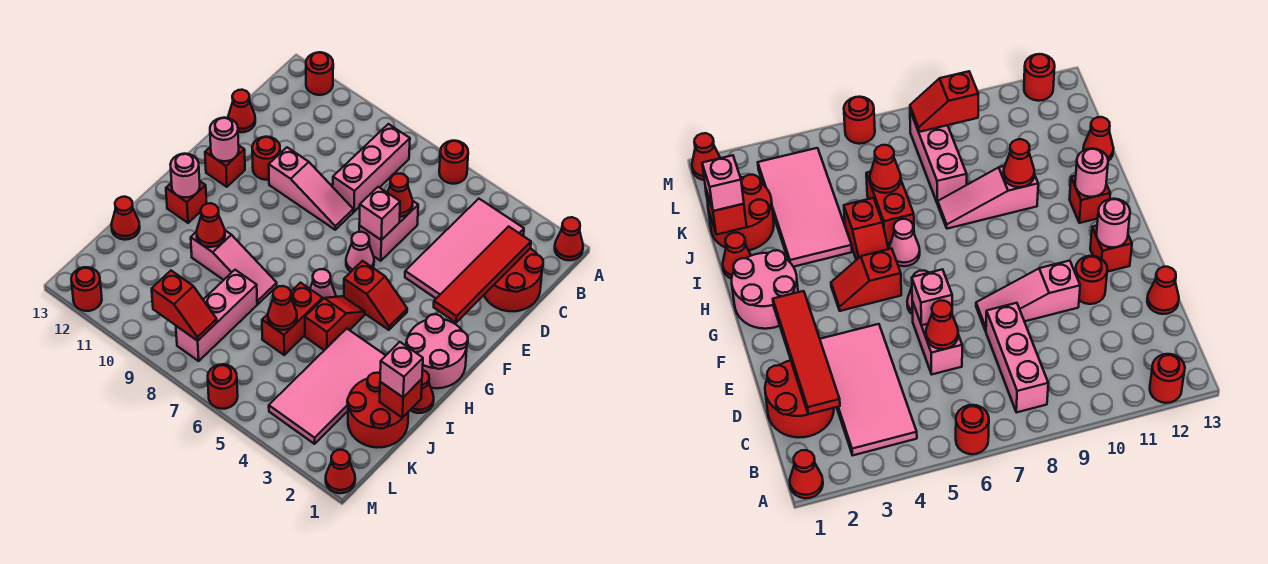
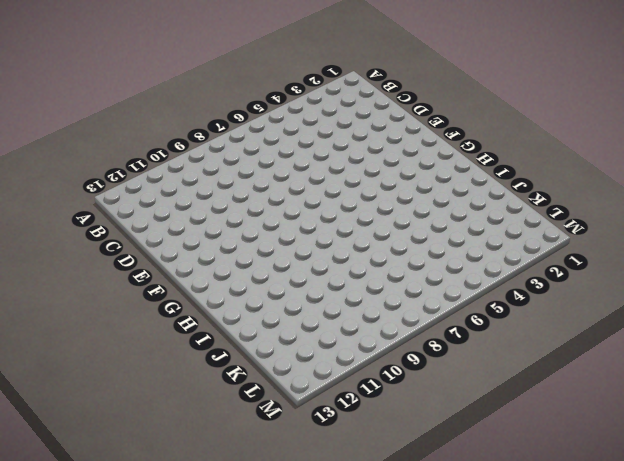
none -> red 1x1 cone [555,217,583,260]
none -> red 1x1 round brick [439,141,468,184]
none -> red 1x1 round brick [306,52,333,95]
none -> pink 2x4 tile [405,199,524,298]

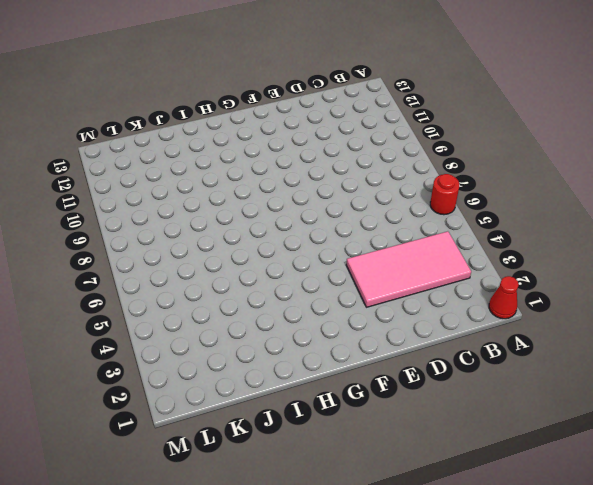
none -> red 1x1 round brick [306,52,333,95]
none -> pink 1x3 brick [333,124,410,212]
none -> red 2x2 round brick [484,248,543,311]
none -> pink 1x2 brick [359,201,418,261]

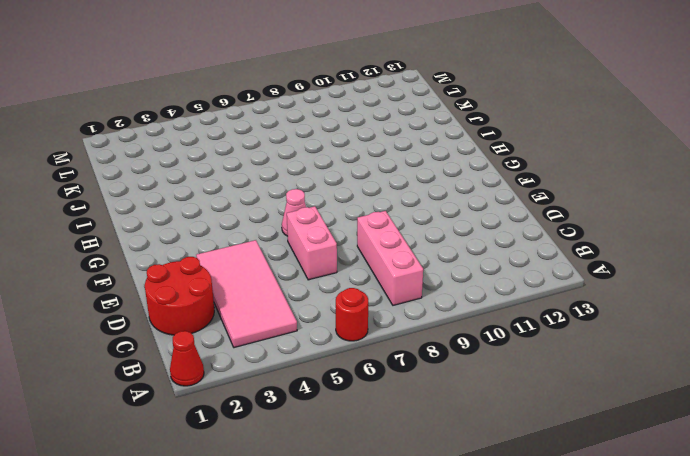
none -> red 1x1 round brick [306,52,333,95]
none -> red 1x1 cone [228,90,255,132]
none -> pink 1x3 slope [269,147,353,230]
none -> red 1x1 round brick [252,137,280,180]

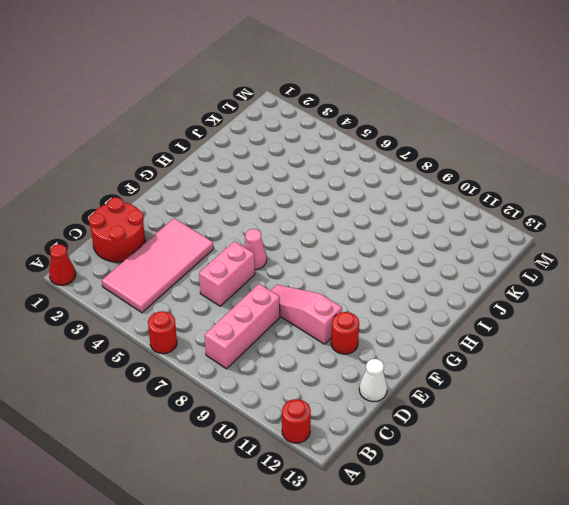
white 1x1 cone [359,359,387,402] -> red 1x1 cone [228,90,255,132]
none -> red 1x1 brick [205,146,245,187]
none -> pink 2x2 round brick [406,314,468,388]
none -> red 1x2 slope [344,261,407,330]
none -> red 1x2 slope [305,296,365,350]

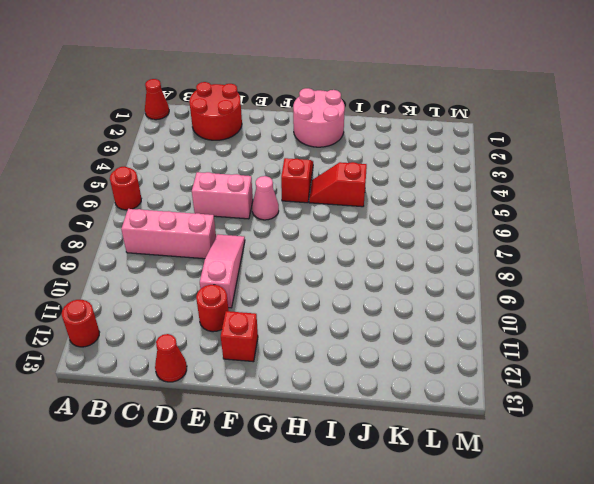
none -> pink 2x4 tile [405,199,524,298]
none -> pink 1x1 cone [310,269,336,299]
none -> red 1x1 brick [166,181,207,223]
none -> red 1x1 cone [410,370,434,413]

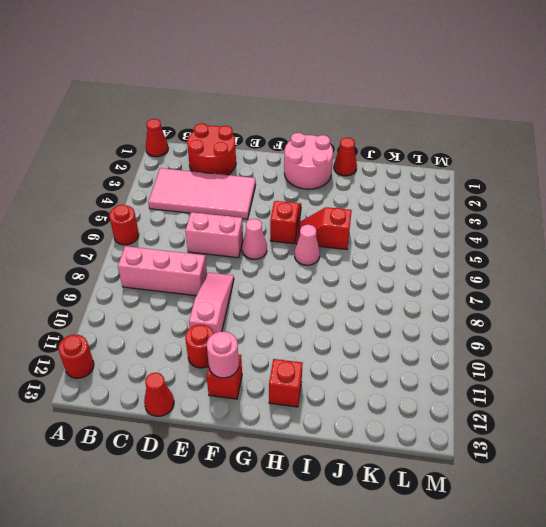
none -> pink 2x4 tile [269,329,386,444]
none -> red 1x2 brick [262,283,323,355]
none -> pink 1x3 slope [191,231,277,304]
none -> red 2x2 round brick [347,373,408,448]

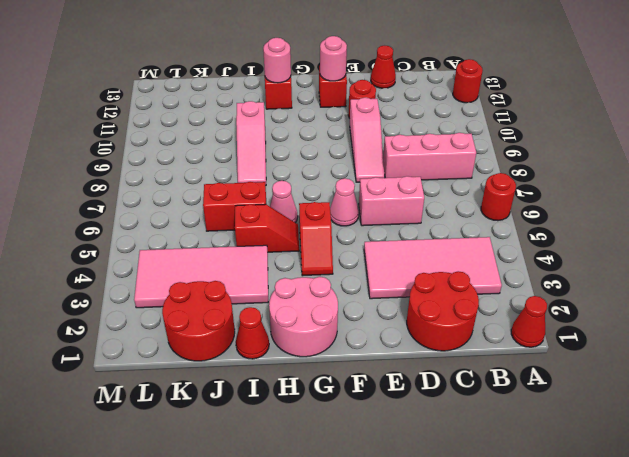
none -> pink 1x3 brick [176,270,257,361]
none -> red 1x1 cone [111,197,140,240]
none -> red 1x1 cone [326,450,355,493]
none -> red 1x1 round brick [208,364,238,409]

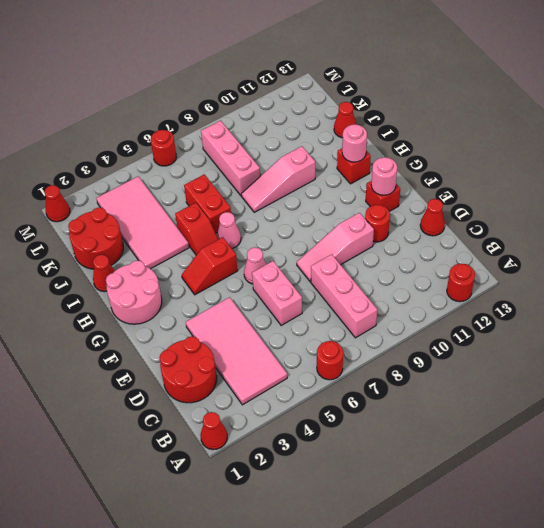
none -> red 1x1 round brick [71,267,102,311]
none -> red 1x4 tile [434,226,531,323]
none -> red 1x1 cone [387,173,413,217]
none -> pink 1x1 brick [359,187,400,240]

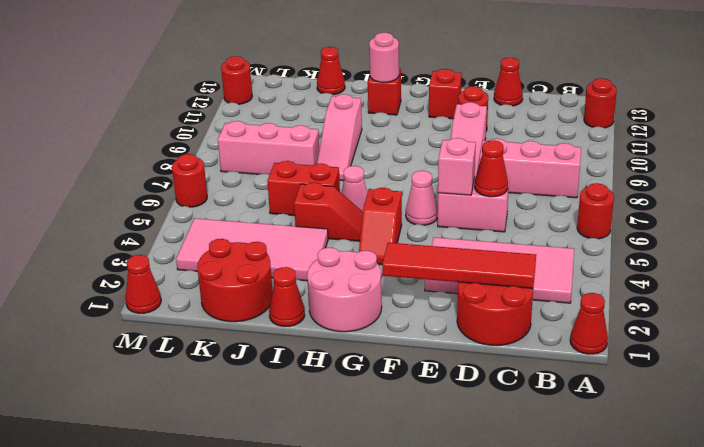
none -> pink 1x1 round brick [210,118,239,161]
none -> red 1x1 cone [196,203,225,247]
none -> red 1x1 brick [380,379,422,418]
none -> red 1x1 cone [268,286,297,330]

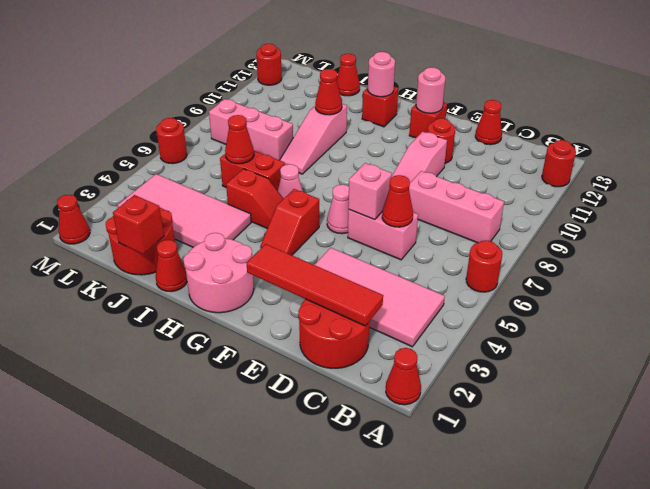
none -> red 1x2 slope [152,271,217,341]
none -> pink 1x1 brick [380,342,423,397]

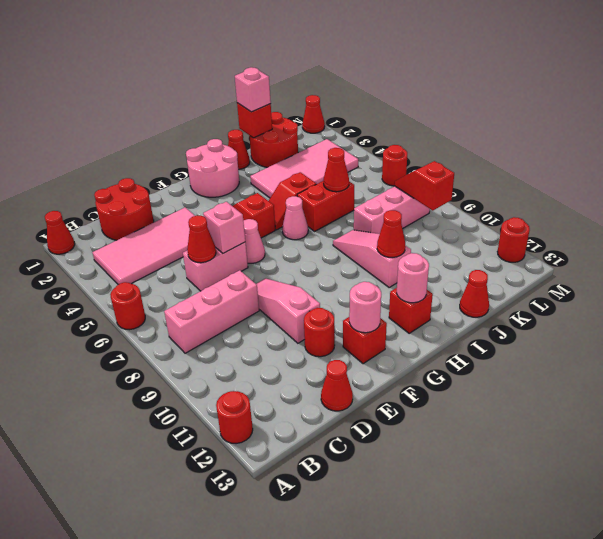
none -> red 1x4 tile [434,226,531,323]

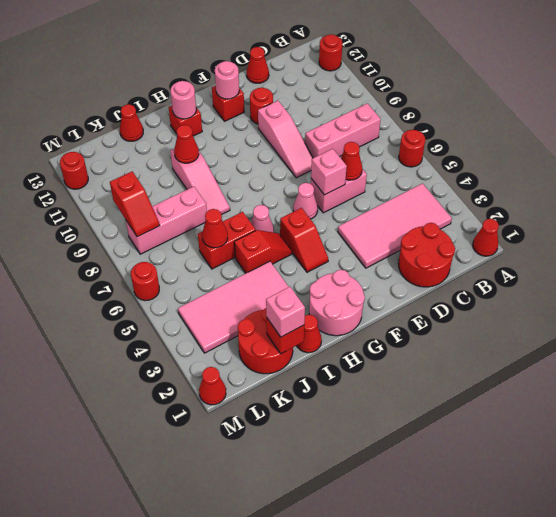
none -> red 1x4 tile [434,226,531,323]

